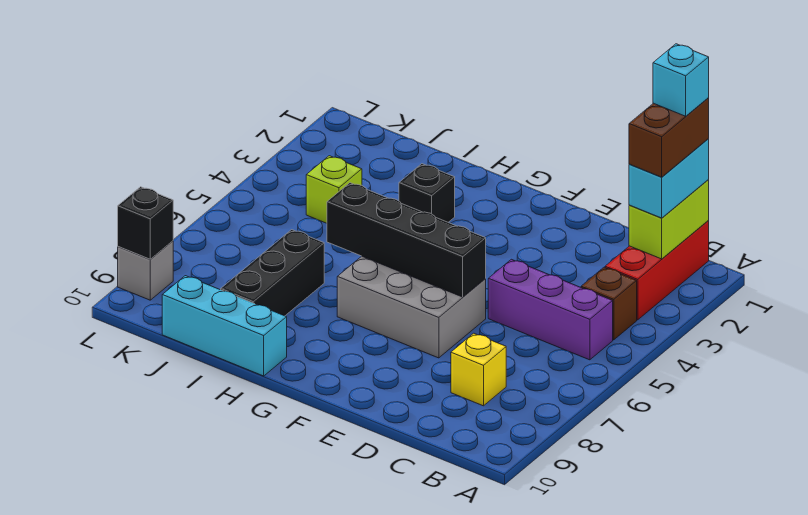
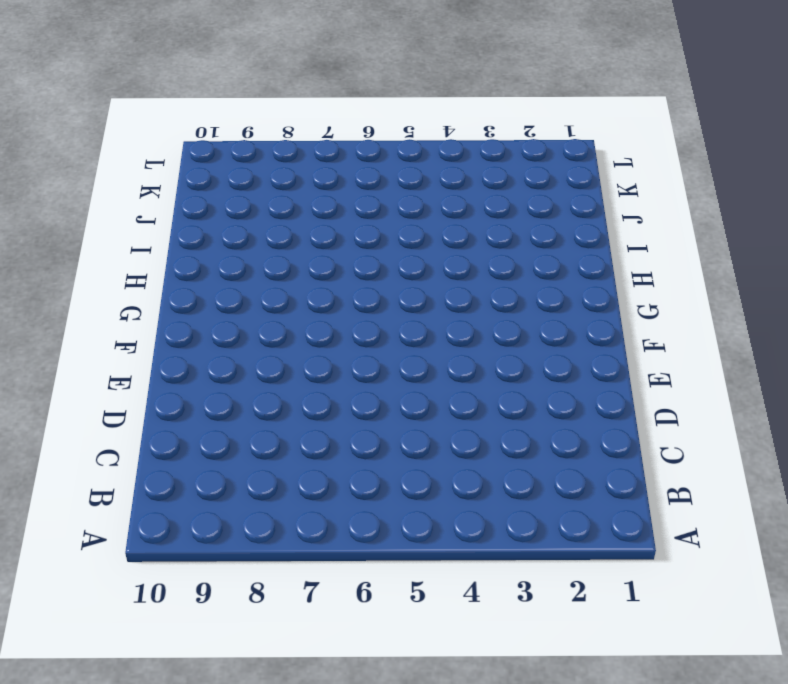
none -> red 1x3 brick [605,221,709,320]
none -> brown 1x1 brick [581,267,637,340]
none -> purple 1x3 brick [488,259,613,360]

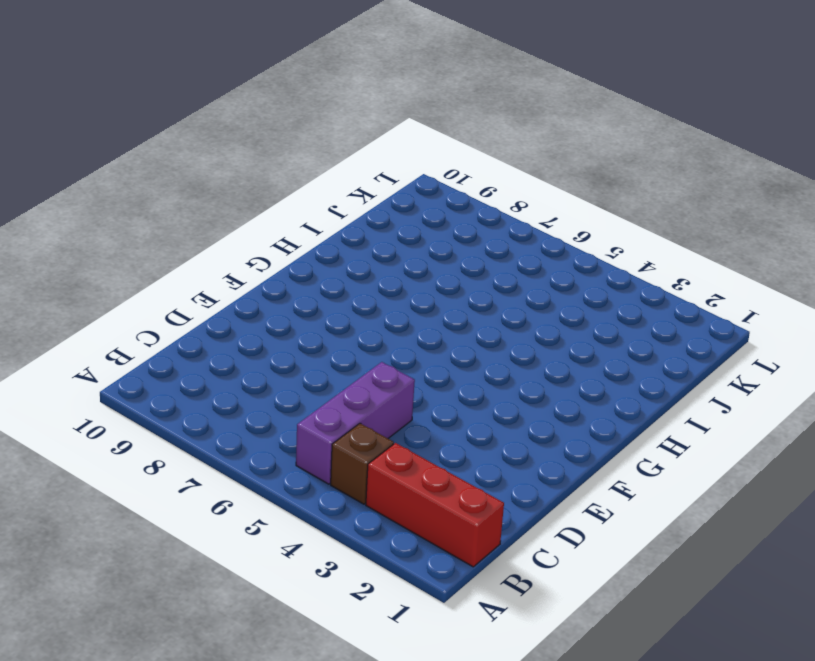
none -> yellow 1x1 brick [451,333,506,406]
none -> grey 2x3 brick [337,256,486,358]
none -> black 1x1 brick [399,164,455,222]

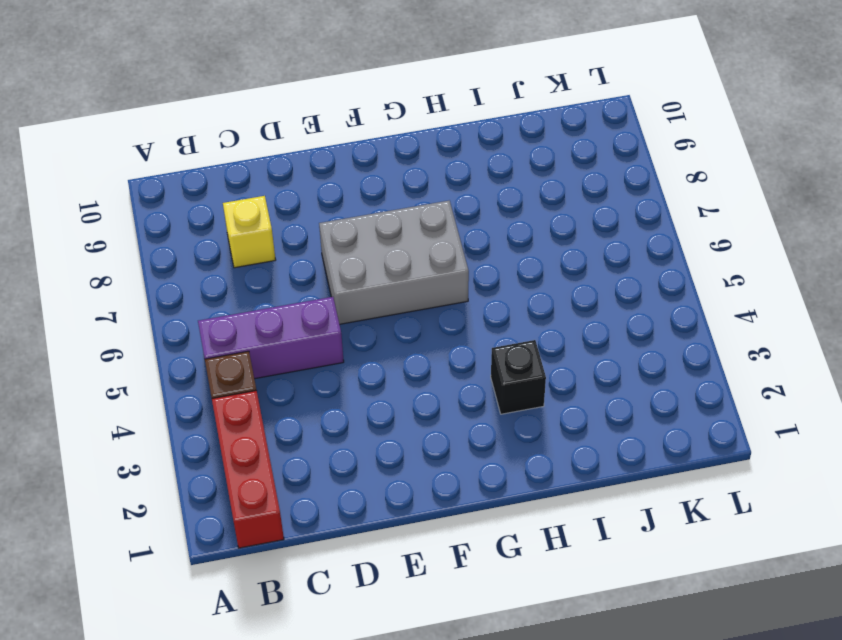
none -> cyan 1x3 brick [162,276,287,376]
none -> black 1x3 brick [221,230,324,316]
none -> lime 1x1 brick [306,156,362,223]

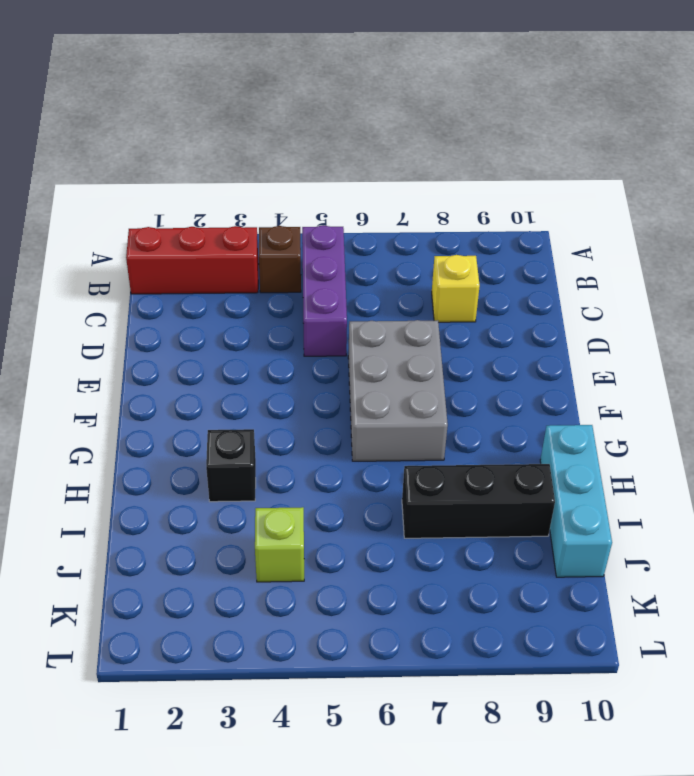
none -> grey 1x1 brick [118,241,173,300]
none -> lime 1x2 brick [629,180,709,259]
none -> black 1x4 brick [327,183,486,297]

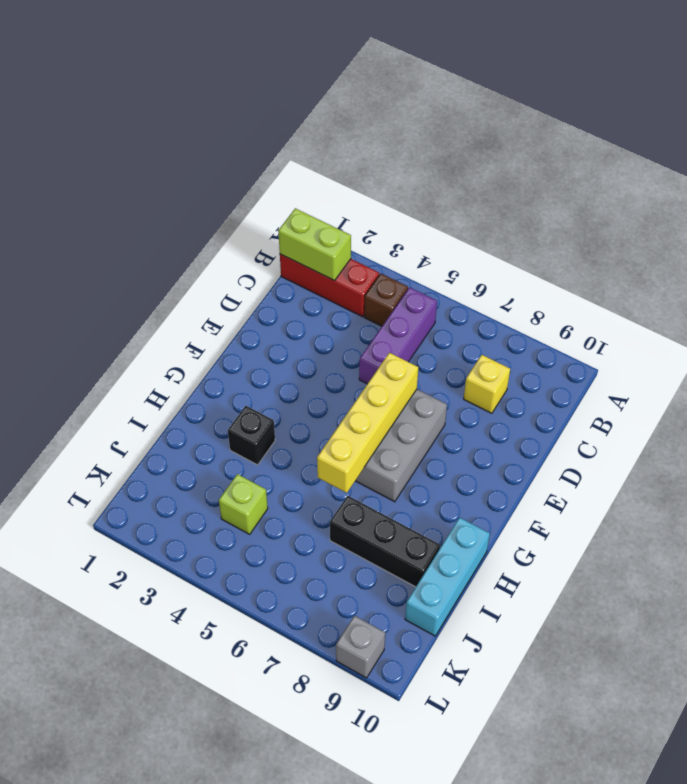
yellow 1x4 brick [317,353,418,493] -> black 1x4 brick [327,183,486,297]
none -> black 1x1 brick [118,187,173,259]
none -> cyan 1x2 brick [629,139,709,218]
none -> brown 1x2 brick [629,98,709,177]

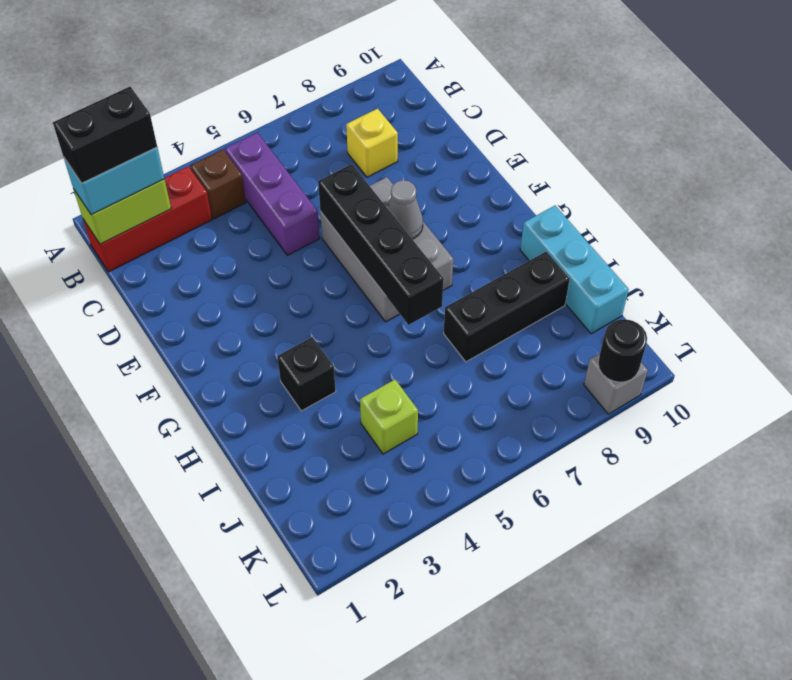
black 1x2 brick [53,87,157,183] -> brown 1x2 brick [629,98,709,177]
grey 1x1 cone [388,180,423,239] -> none
black 1x1 round brick [598,319,647,382] -> black 1x1 brick [118,187,173,259]
none -> cyan 1x1 brick [653,44,709,116]

